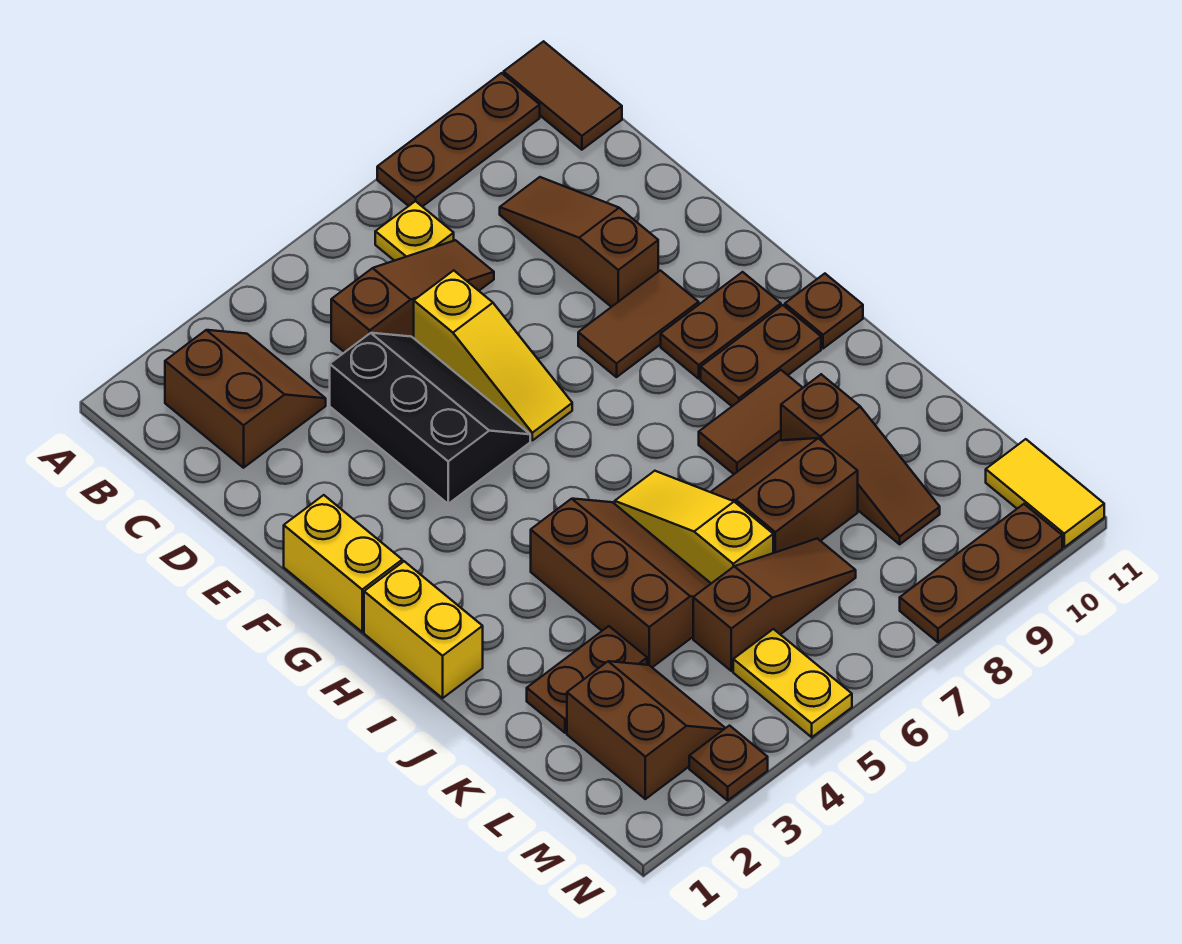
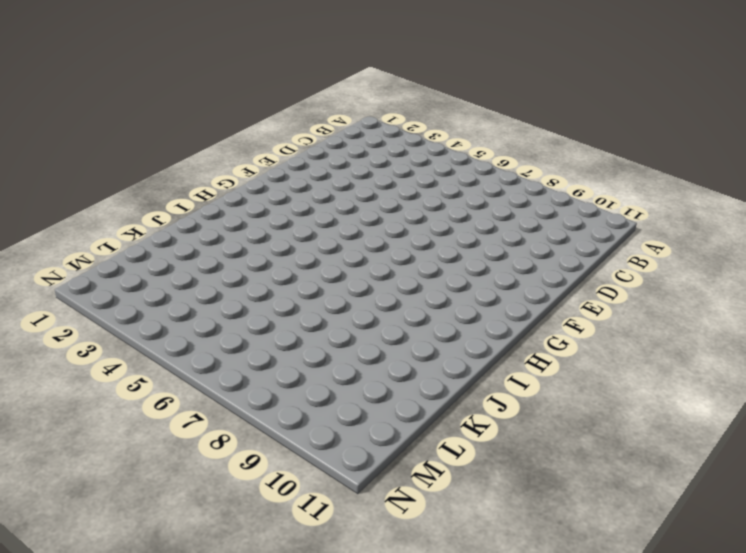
none -> brown 1x3 plate [377,73,540,207]
none -> brown 1x2 tile [504,41,622,150]
none -> brown 2x2 slope [165,330,326,468]

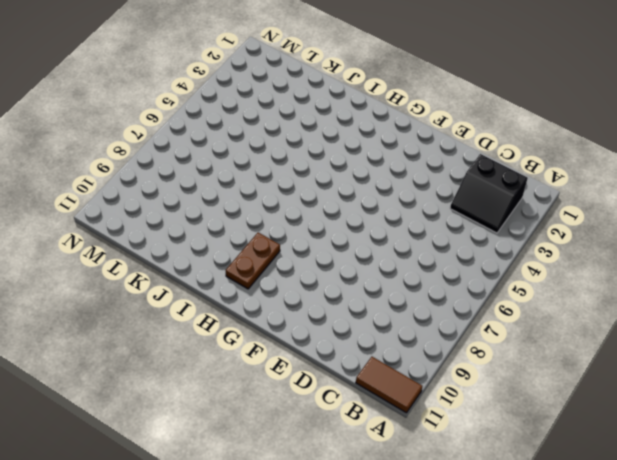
black 2x2 slope [450,154,528,233] -> brown 2x2 slope [165,330,326,468]
none -> brown 1x3 plate [377,73,540,207]
none -> yellow 1x1 plate [375,201,454,261]
none -> brown 1x3 slope [331,240,494,352]

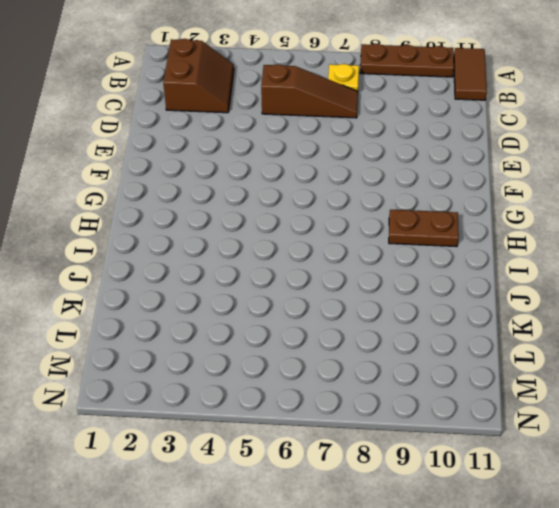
none -> brown 1x3 slope [500,177,658,307]
none -> black 2x3 slope [330,333,530,504]
none -> yellow 1x3 slope [414,270,572,440]

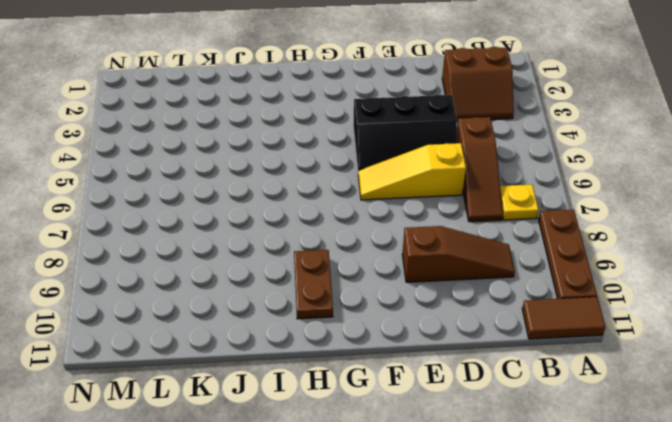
none -> yellow 1x2 brick [284,495,402,632]
none -> brown 1x2 tile [578,270,699,377]
none -> brown 1x2 plate [661,272,781,379]

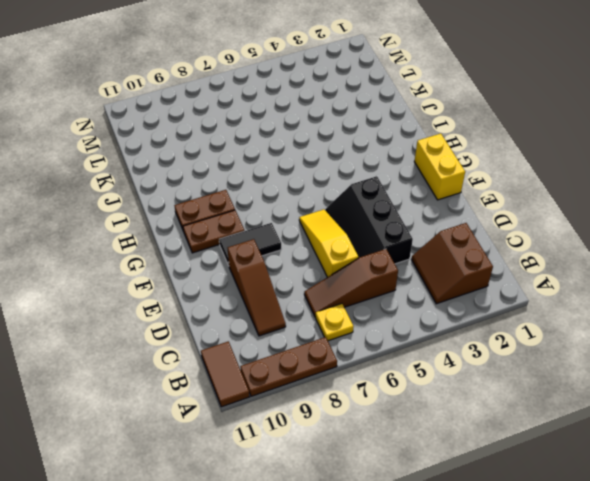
black 1x2 tile [219,223,281,265] -> brown 1x2 tile [578,270,699,377]
none -> yellow 1x2 brick [364,561,483,698]
none -> brown 1x1 plate [785,274,863,349]
none -> brown 2x3 slope [531,499,711,667]

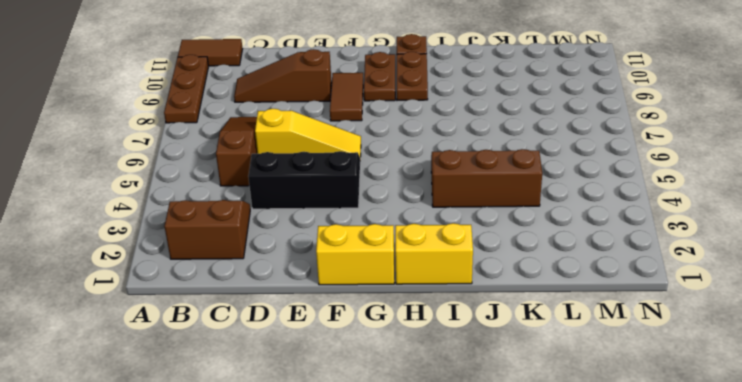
none -> yellow 1x1 plate [375,201,454,261]
none -> yellow 1x3 slope [615,471,773,583]
none -> brown 1x2 tile [699,370,803,474]

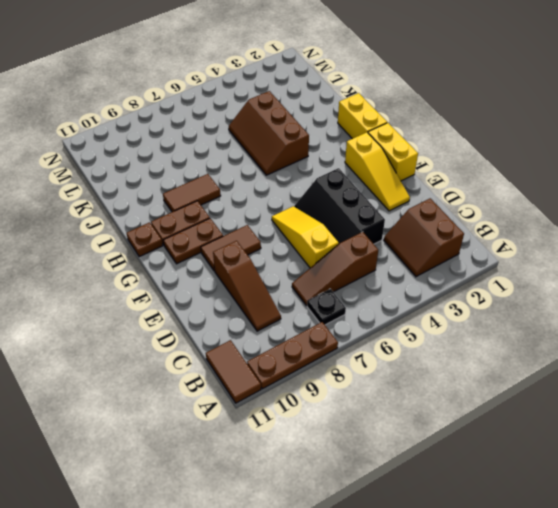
black 1x1 plate [307,289,346,325] -> yellow 1x1 plate [375,201,454,261]
yellow 1x3 slope [345,132,410,211] -> yellow 1x3 slope moved to [615,471,773,583]
none -> brown 2x2 slope [711,438,858,553]
none -> brown 1x3 slope [781,374,940,544]
none -> brown 1x2 plate [527,626,647,733]

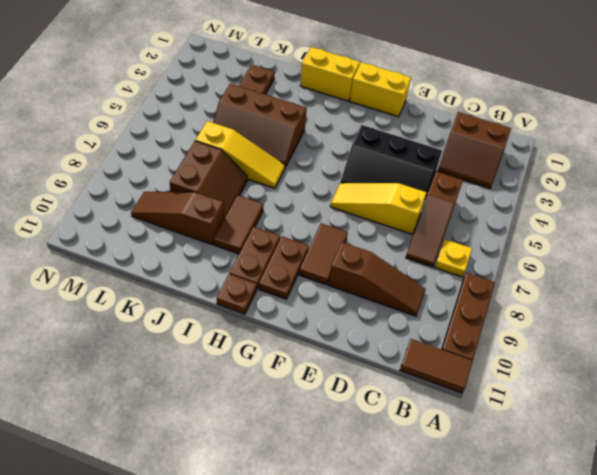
none -> brown 2x2 slope [567,661,725,799]
none -> brown 1x3 slope [693,539,856,671]
none -> yellow 1x2 plate [733,629,852,737]

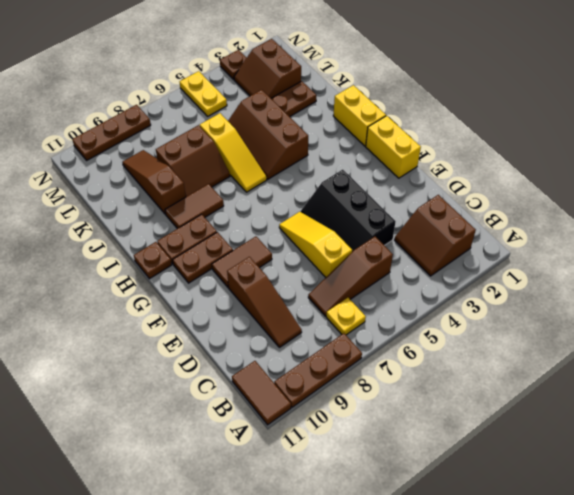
none -> brown 1x3 slope [693,539,856,671]
none -> yellow 1x2 tile [986,439,1104,547]

